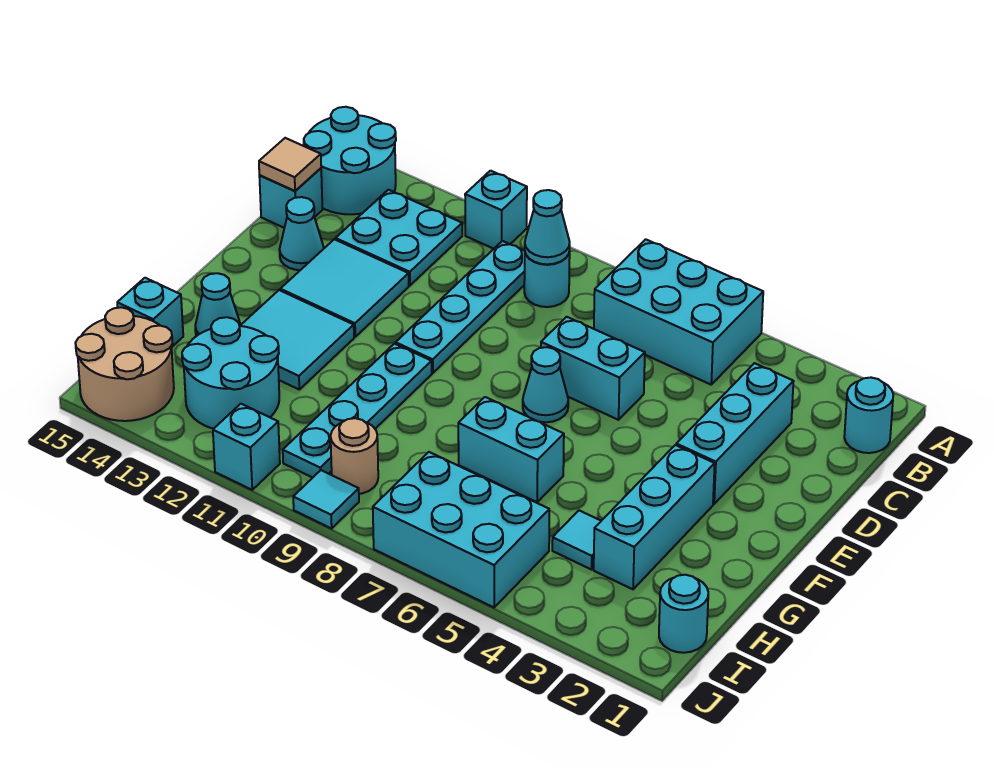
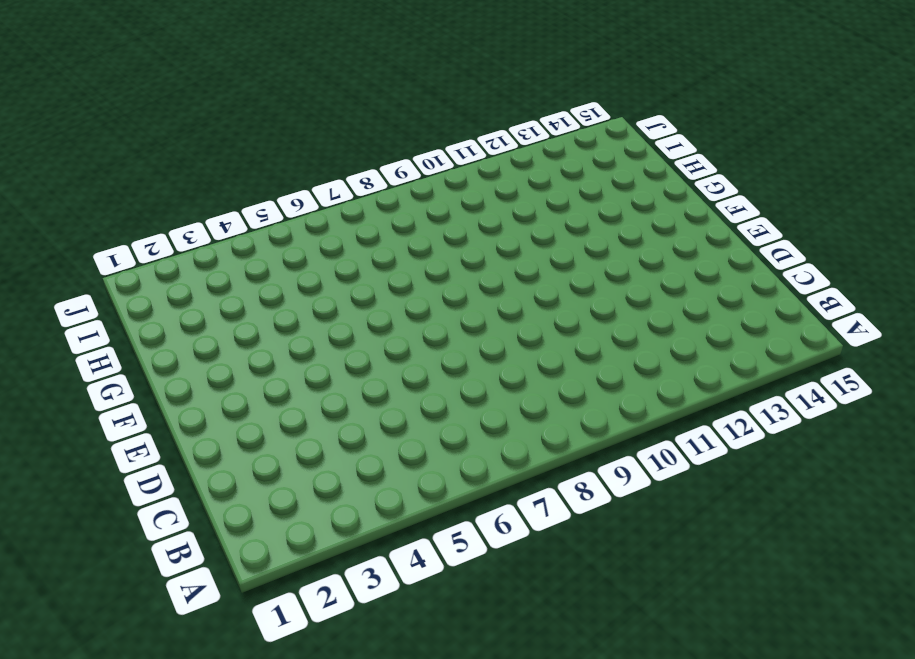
none -> cyan 2x3 brick [594,239,763,385]
none -> cyan 1x1 brick [465,171,527,249]
none -> cyan 2x2 round brick [304,107,396,214]

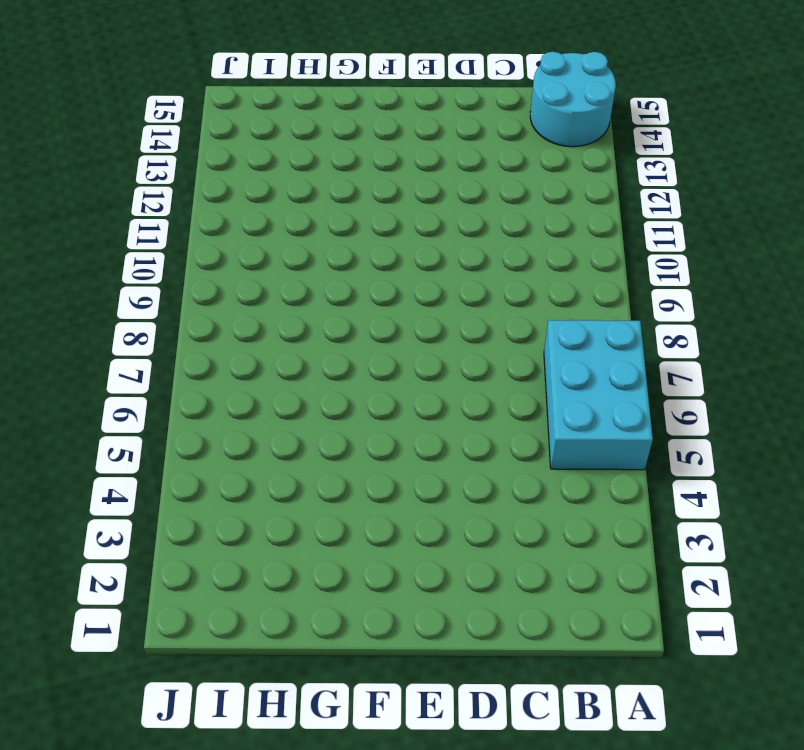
none -> cyan 1x1 brick [465,171,527,249]
none -> cyan 1x1 round brick [844,378,893,453]
none -> cyan 1x1 round brick [524,251,570,307]

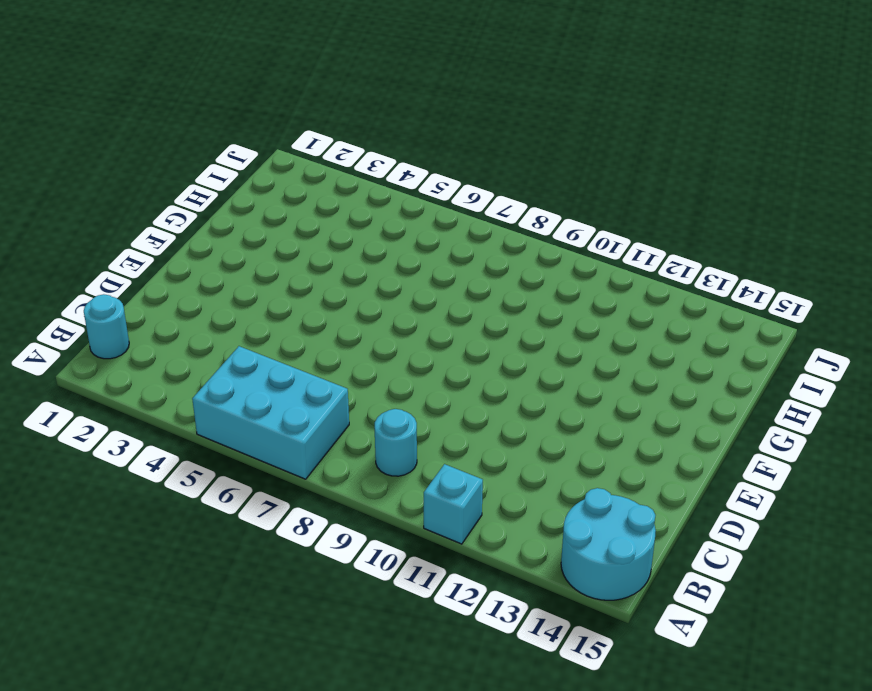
none -> cyan 1x4 plate [396,241,525,373]
none -> cyan 2x2 plate [336,190,462,285]
none -> cyan 1x3 brick [676,363,794,504]

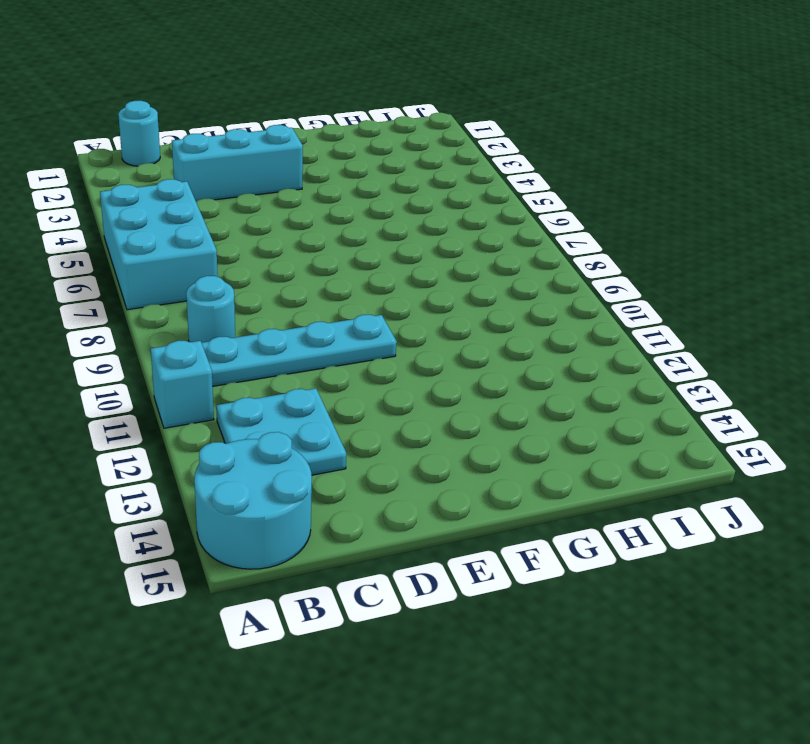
none -> cyan 1x1 brick [259,168,322,228]
none -> cyan 1x2 brick [541,317,645,420]
none -> cyan 2x2 tile [280,239,409,337]

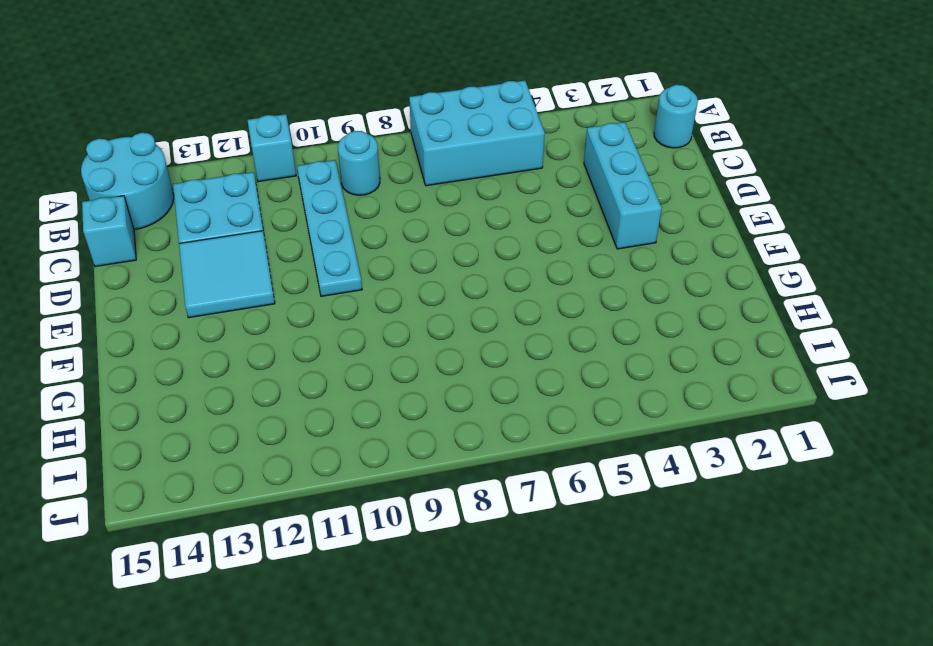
none -> cyan 1x2 brick [541,317,645,420]
none -> cyan 1x1 cone [279,197,324,270]
none -> cyan 1x1 cone [523,347,568,422]

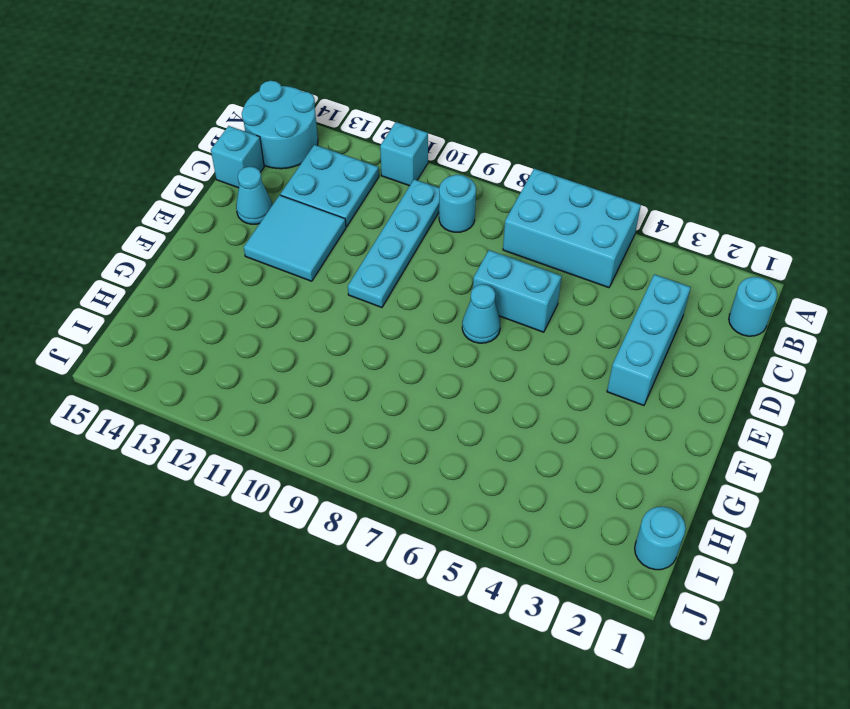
none -> cyan 1x3 brick [594,445,715,589]
none -> cyan 1x4 plate [283,344,432,478]
none -> cyan 2x2 tile [240,290,354,389]

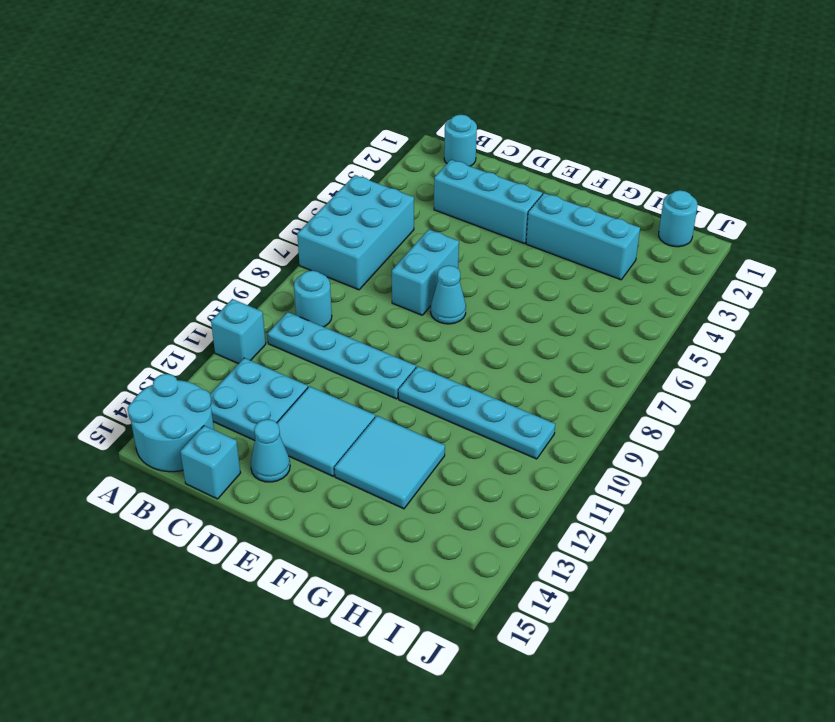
none -> cyan 1x2 brick [458,397,564,502]
none -> cyan 1x1 cone [195,273,240,336]
none -> cyan 1x1 tile [552,511,601,570]

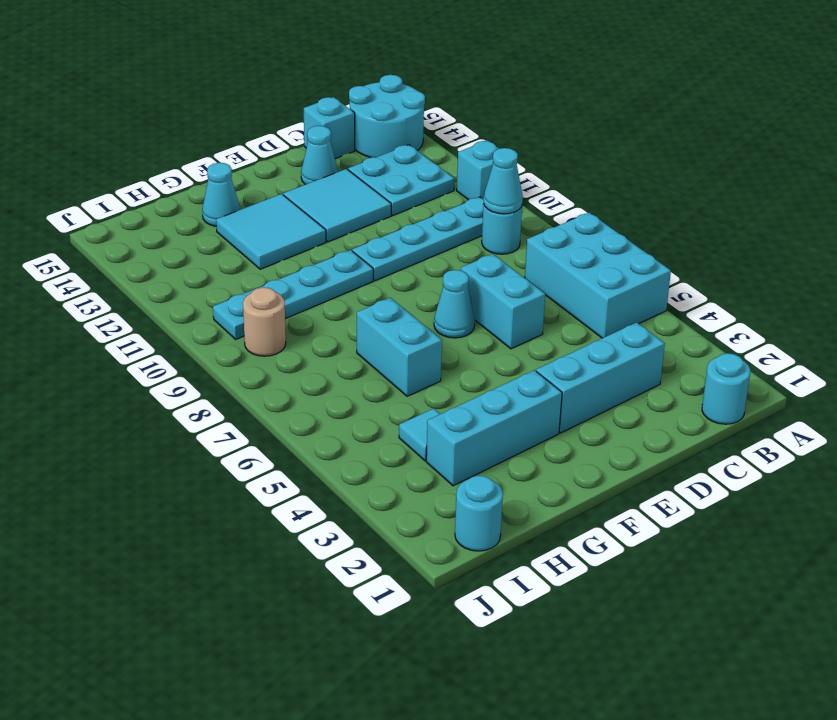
none -> cyan 2x2 round brick [182,317,279,429]
none -> cyan 1x1 brick [117,278,183,347]
none -> cyan 2x3 brick [373,452,549,607]

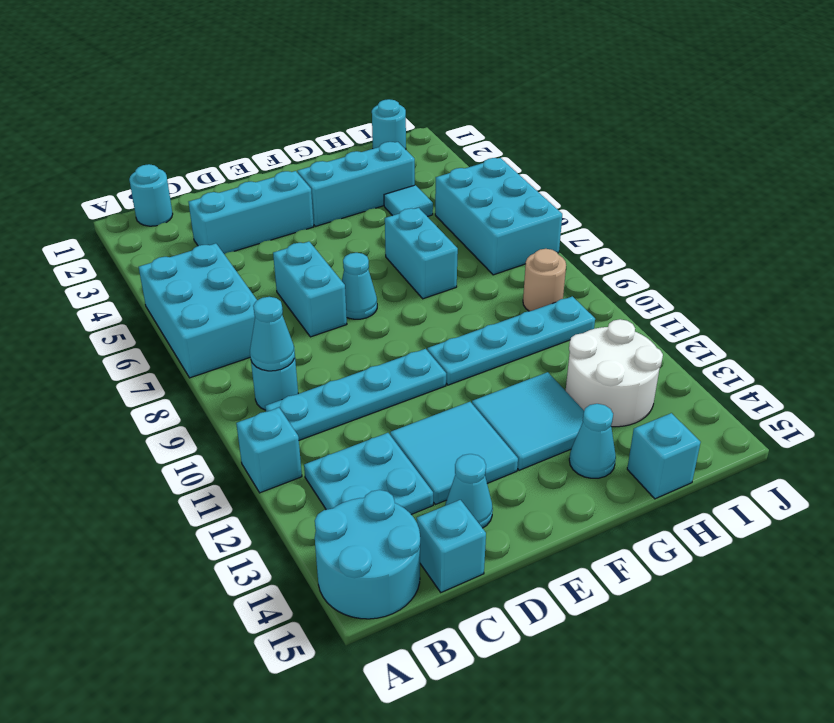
white 2x2 round brick [566,319,663,427] -> cyan 2x2 round brick [182,317,279,429]
none -> tan 2x2 round brick [75,307,174,421]
none -> cyan 1x1 tile [293,470,359,529]
none -> cyan 1x1 brick [213,404,280,490]

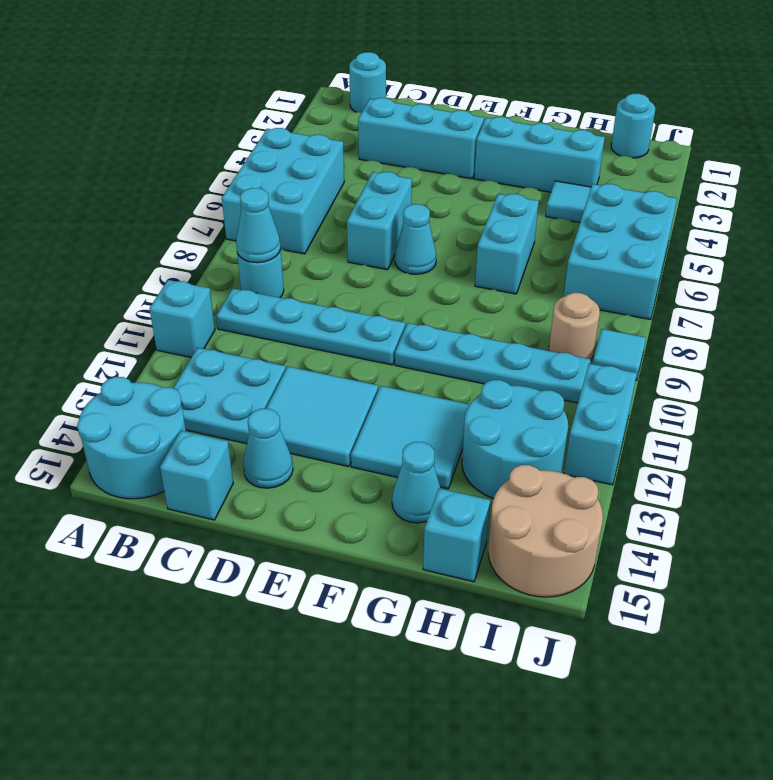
cyan 1x2 brick [564,363,637,485] -> cyan 1x1 brick [213,404,280,490]
none -> tan 1x1 tile [259,138,321,191]

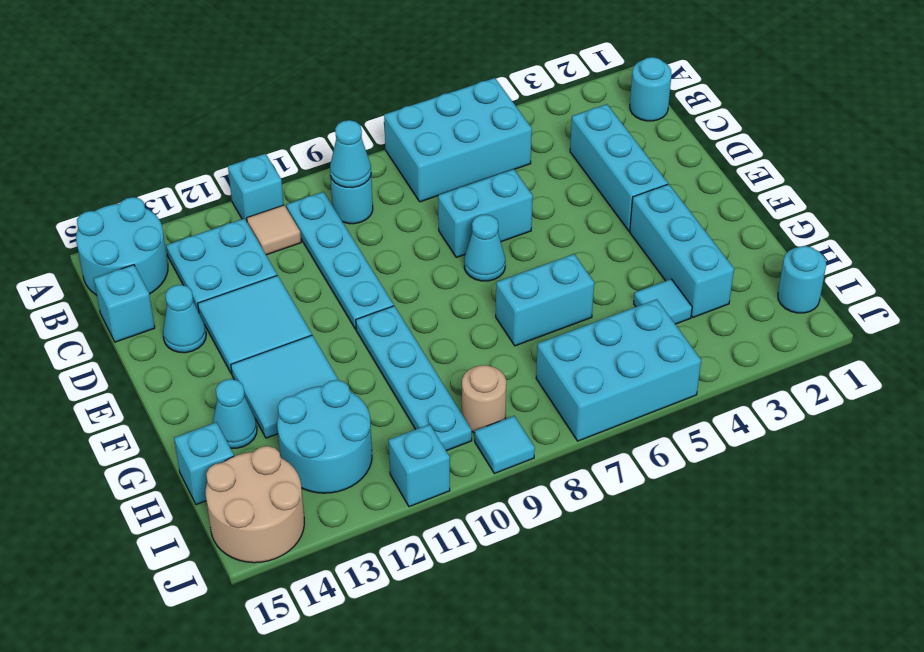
tan 1x1 tile [247,205,301,255] -> tan 1x1 tile moved to [259,138,321,191]

